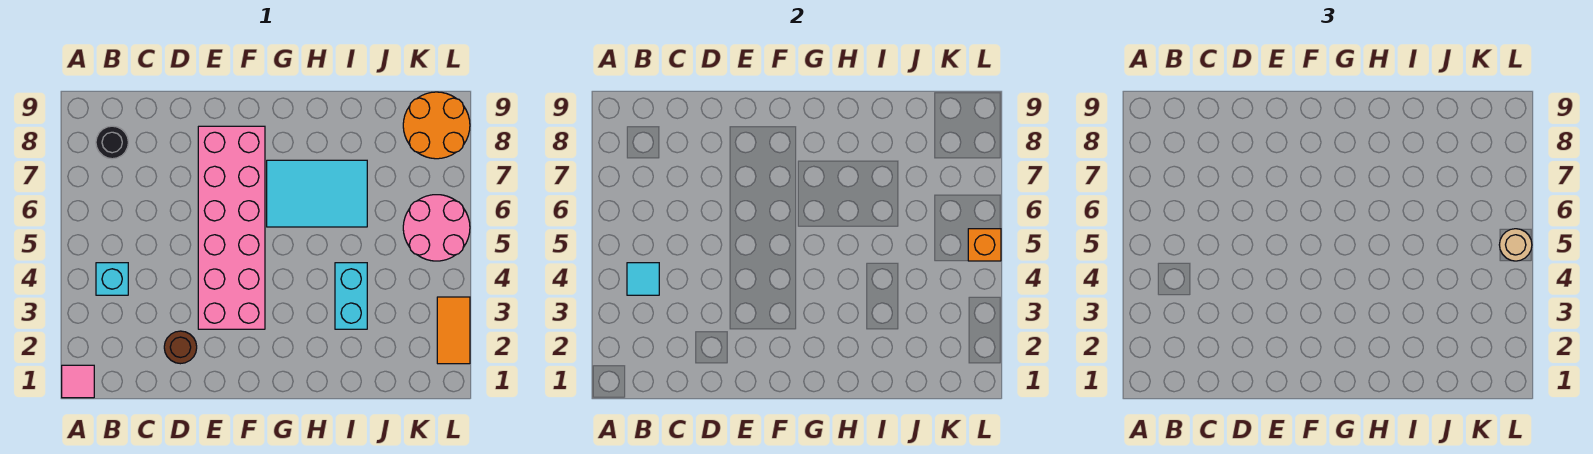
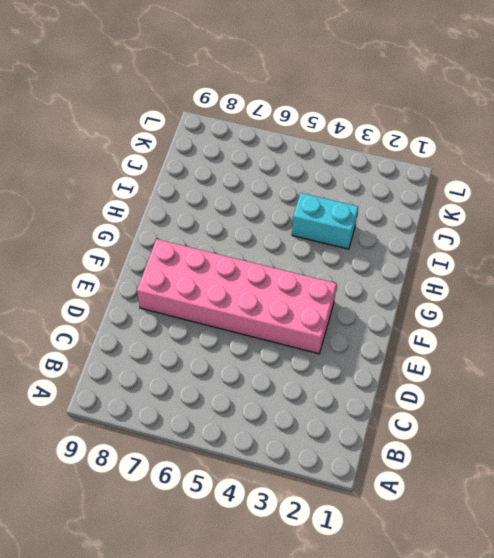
none -> pink 1x1 tile [62,365,94,398]
none -> cyan 1x1 brick [96,263,128,295]
none -> black 1x1 round brick [96,126,128,159]

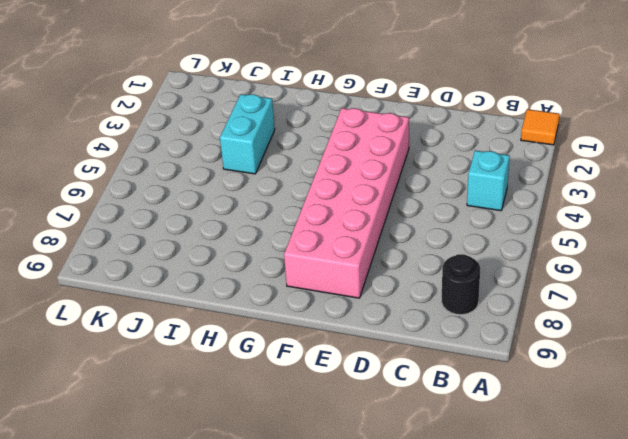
orange 1x1 tile [521,109,560,145] -> pink 1x1 tile [62,365,94,398]
none -> brown 1x1 round brick [164,331,197,364]
none -> cyan 2x3 tile [267,160,367,227]
none -> pink 2x2 round brick [403,195,470,261]

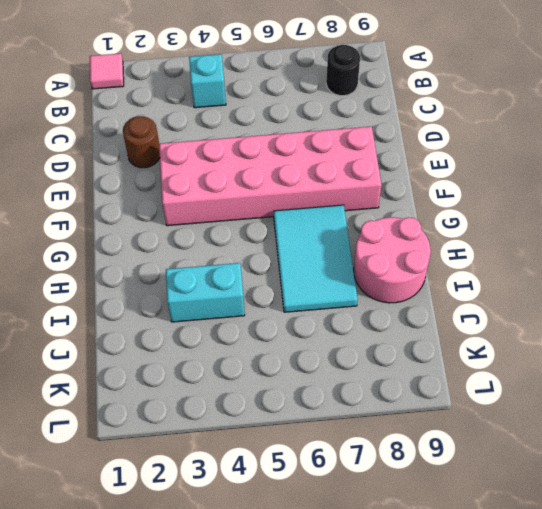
pink 2x2 round brick [354,217,431,303] -> pink 2x2 round brick moved to [403,195,470,261]
none -> orange 2x2 round brick [403,92,470,159]
none -> orange 1x2 tile [437,297,470,364]
none -> cyan 1x1 tile [627,263,659,295]

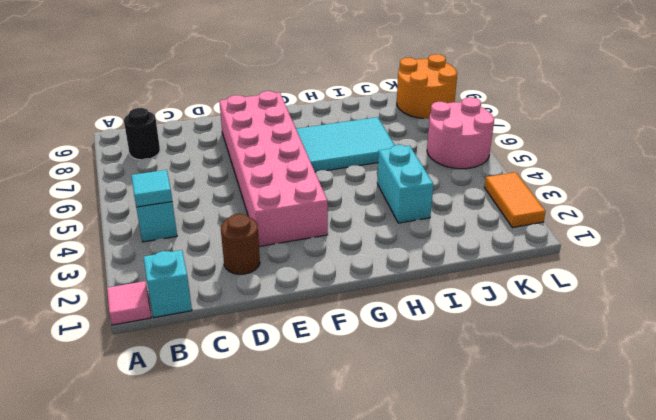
cyan 1x1 brick [144,250,192,318] -> none
none -> orange 1x1 brick [968,229,1001,261]
none -> tan 1x1 round brick [1499,229,1532,261]

